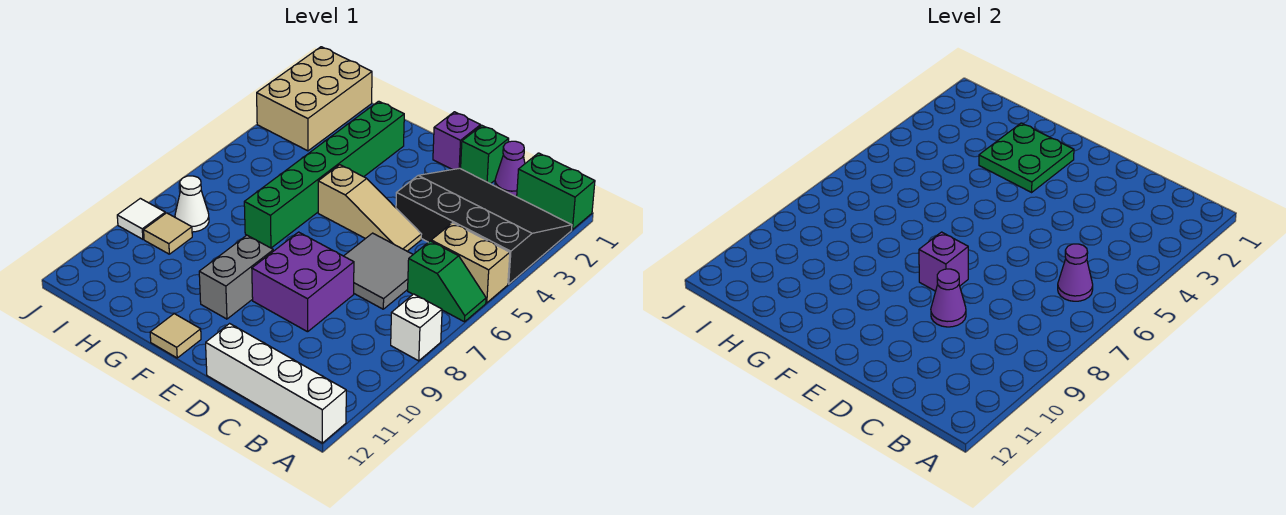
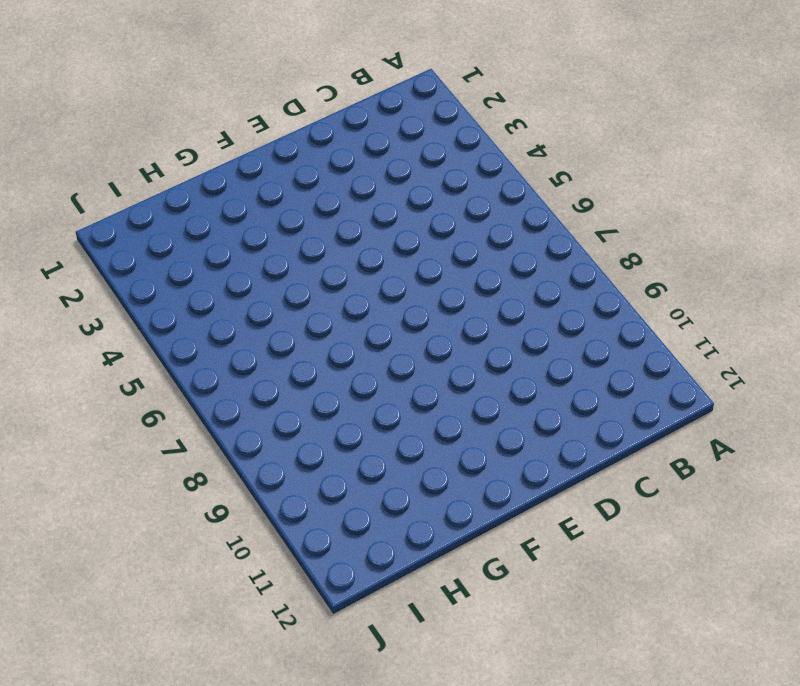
none -> green 1x2 brick [517,153,595,230]
none -> black 3x4 slope [396,168,572,284]
none -> tan 1x2 brick [431,223,510,303]

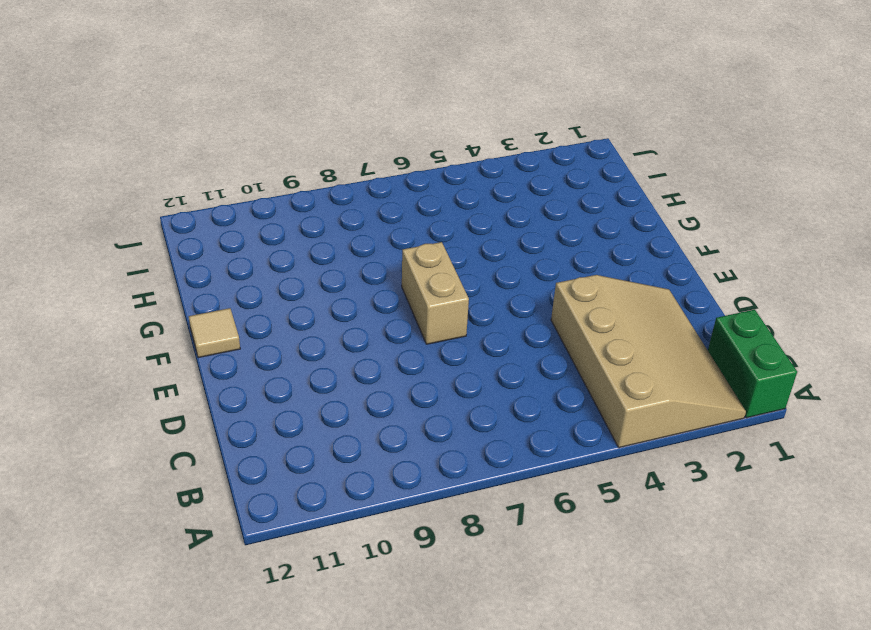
tan 3x4 slope [551,275,746,448] -> black 3x4 slope [396,168,572,284]
tan 1x2 brick [402,242,469,344] -> tan 1x2 brick moved to [431,223,510,303]
none -> green 1x2 slope [408,241,486,322]
none -> white 1x1 brick [391,294,442,361]
none -> white 1x4 brick [206,324,346,443]

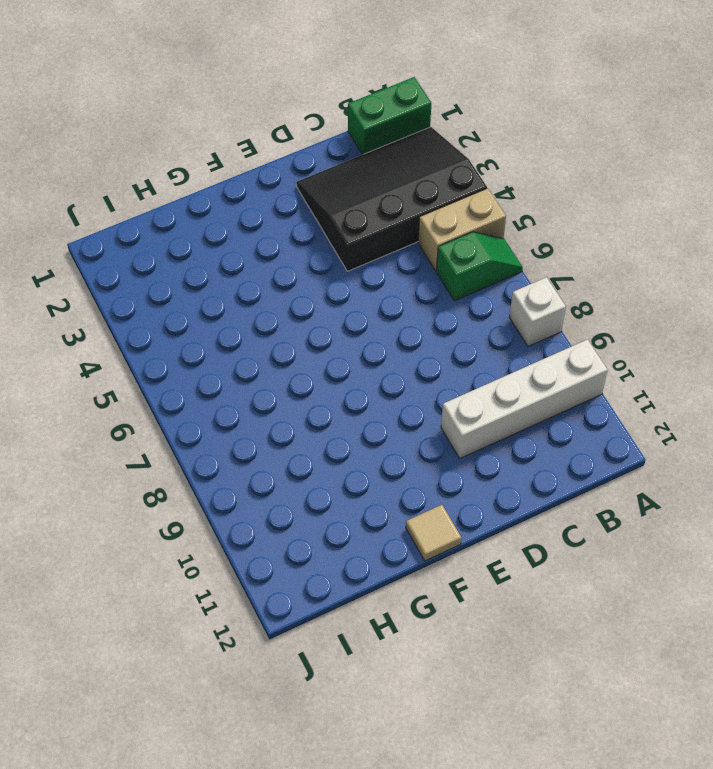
white 1x4 brick [441,339,608,458] -> white 1x4 brick moved to [206,324,346,443]
none -> purple 1x1 cone [495,141,525,196]
none -> grey 2x2 tile [344,233,413,309]
none -> green 1x1 brick [461,126,509,184]

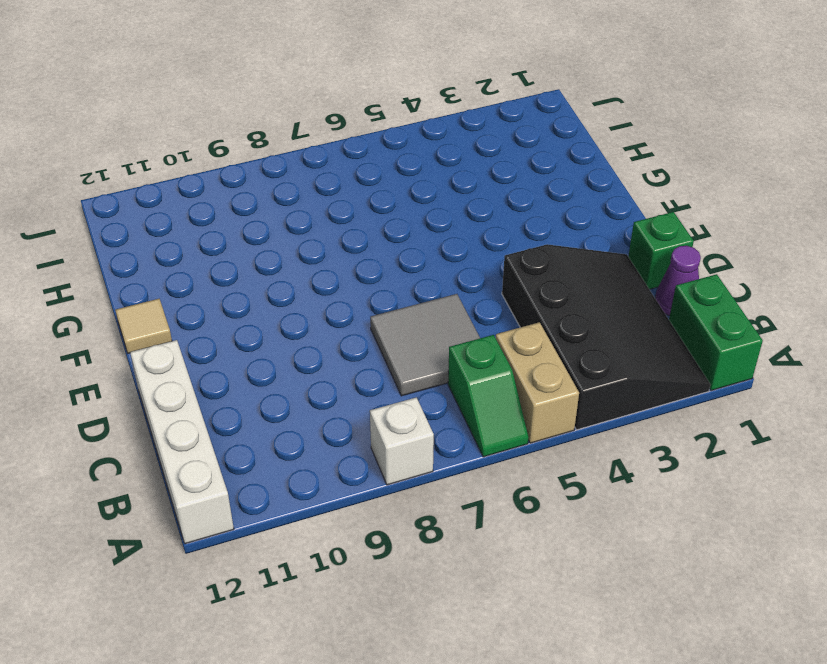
none -> tan 1x3 slope [318,165,422,251]
none -> purple 2x2 brick [252,232,354,332]
none -> purple 1x1 brick [433,112,481,170]

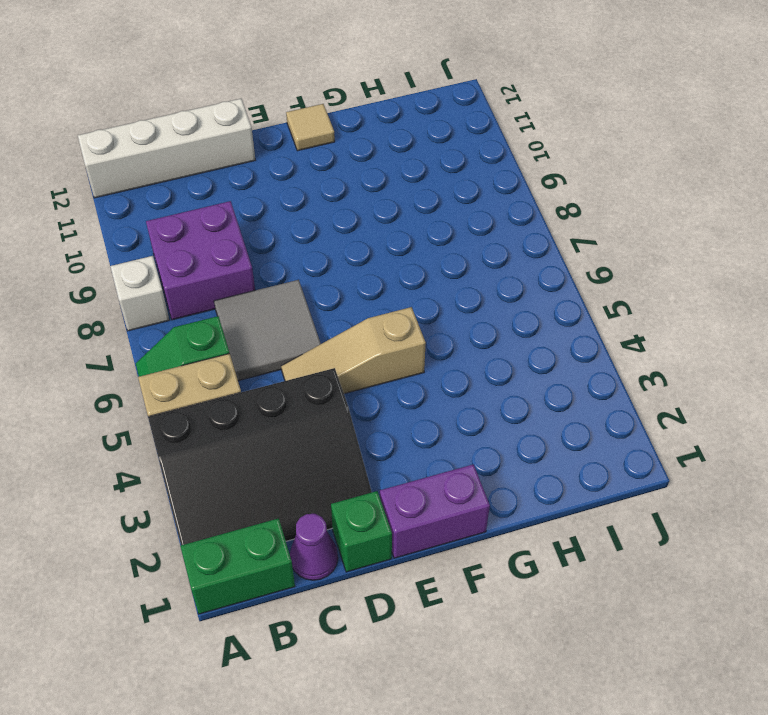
purple 2x2 brick [146,201,255,320] -> purple 2x2 brick moved to [252,232,354,332]
purple 1x2 brick [380,464,490,558] -> purple 1x1 brick [433,112,481,170]
none -> grey 1x2 brick [199,235,273,319]
none -> green 1x6 brick [244,101,404,248]
none -> tan 2x3 brick [257,47,372,151]

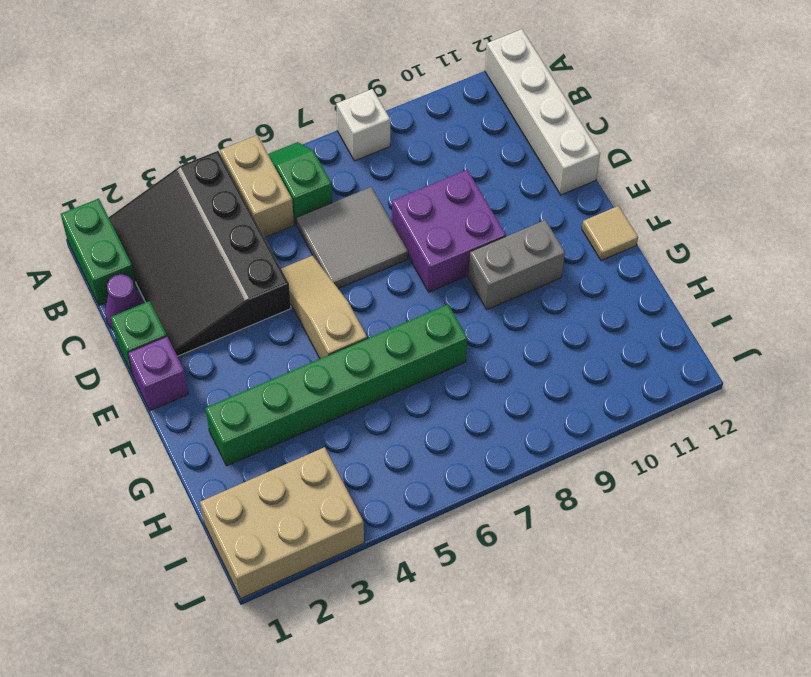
none -> white 1x1 cone [175,176,209,232]
none -> tan 1x1 tile [144,213,192,254]
none -> white 1x1 tile [117,198,165,239]

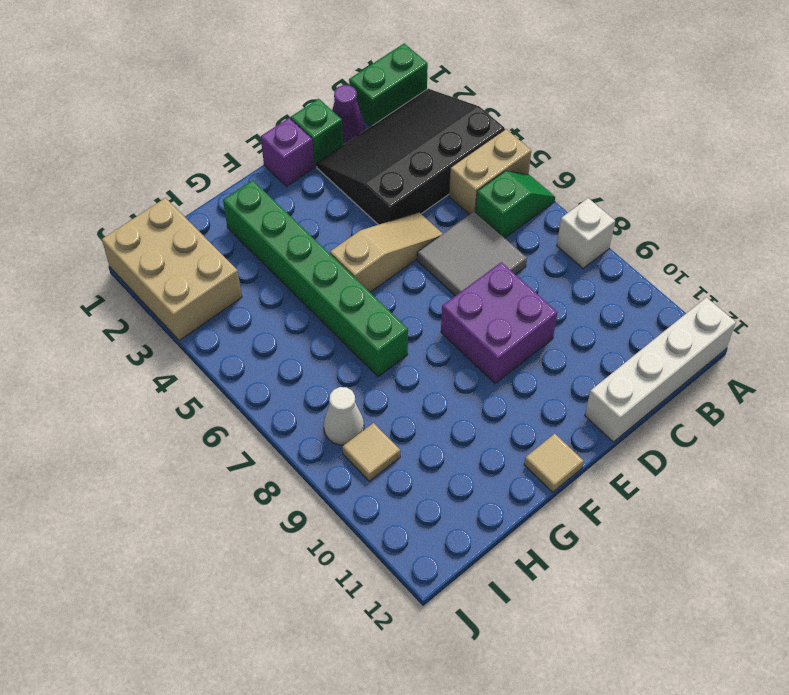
none -> grey 1x2 brick [199,235,273,319]
none -> white 1x1 tile [117,198,165,239]
none -> purple 1x1 cone [1058,244,1093,301]

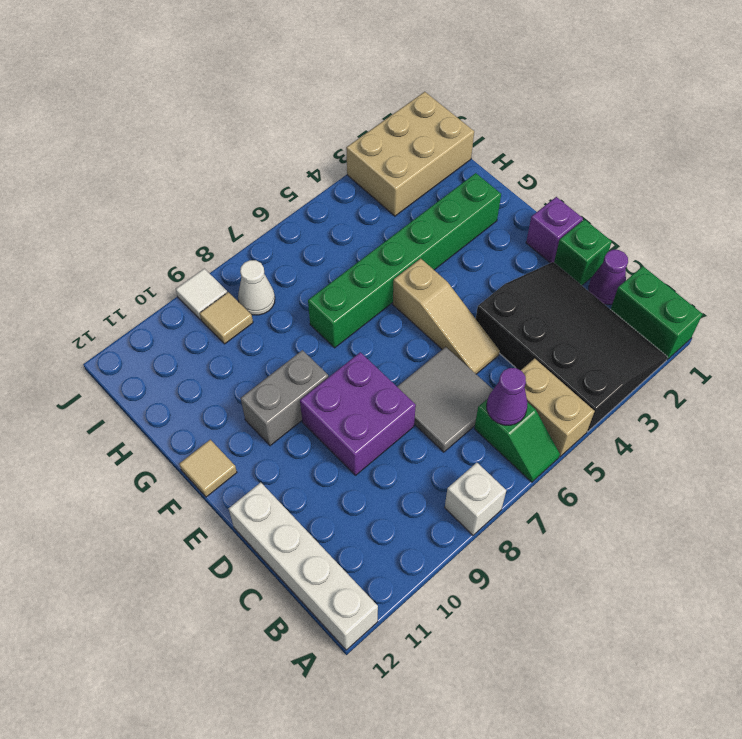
none -> purple 1x1 cone [931,269,966,327]
none -> purple 1x1 brick [919,232,968,291]
none -> green 2x2 plate [979,123,1074,192]

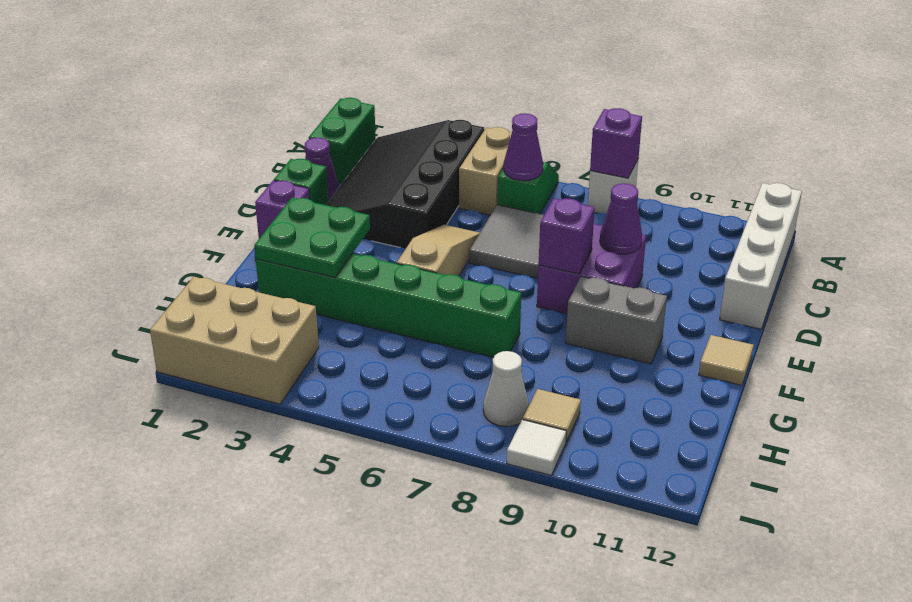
purple 1x1 brick [590,108,642,178] -> none

